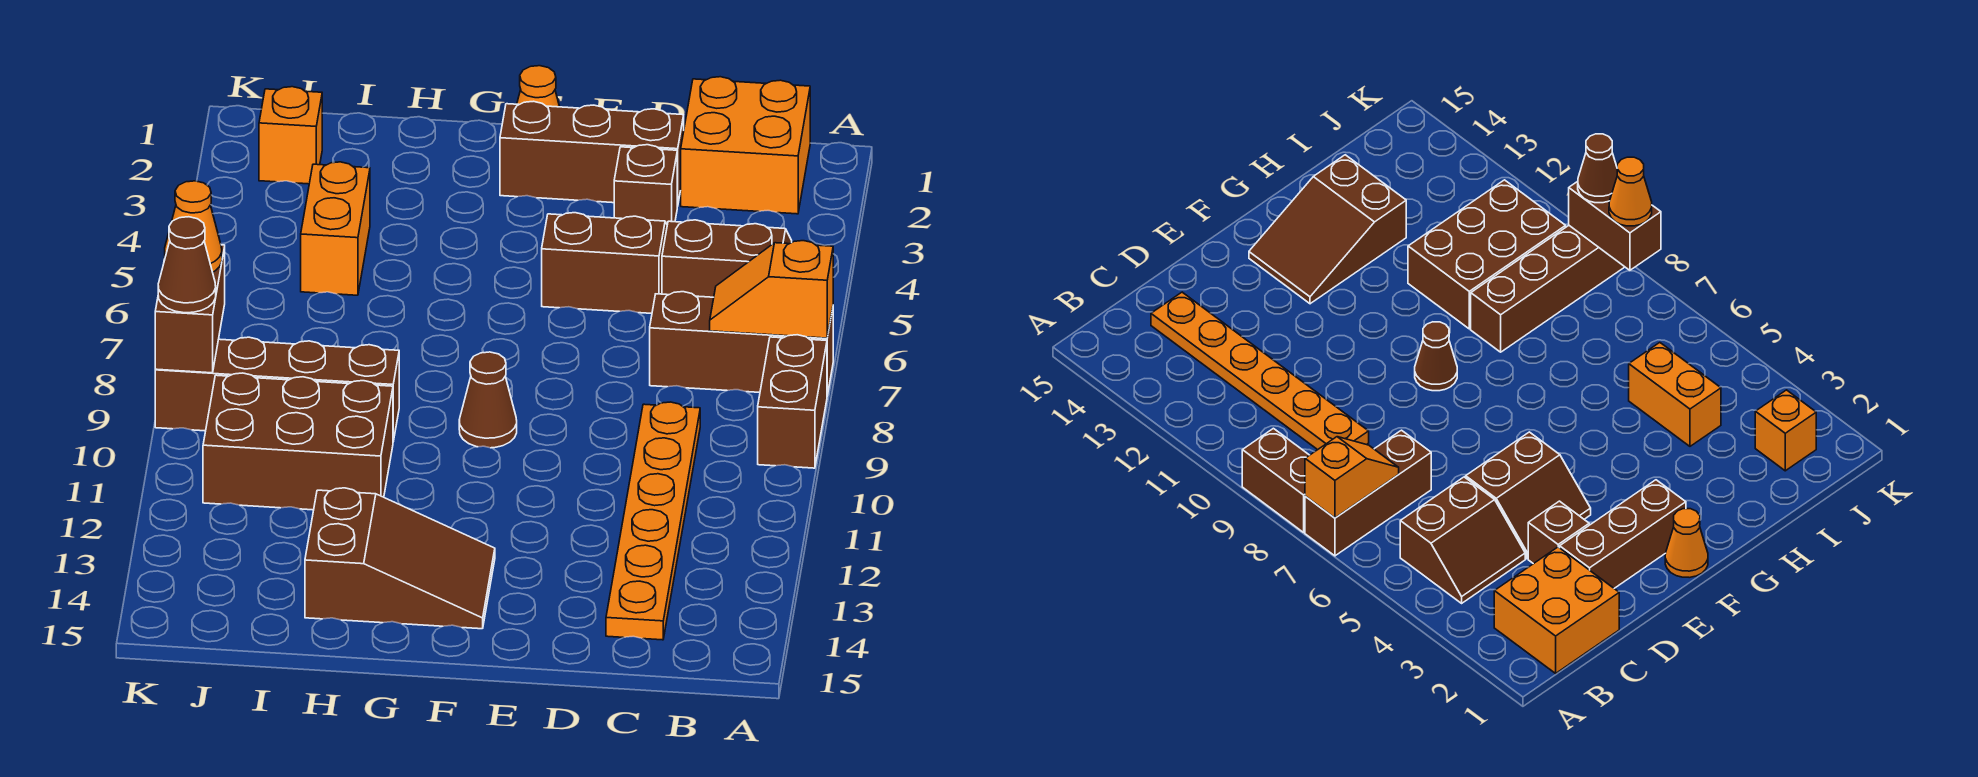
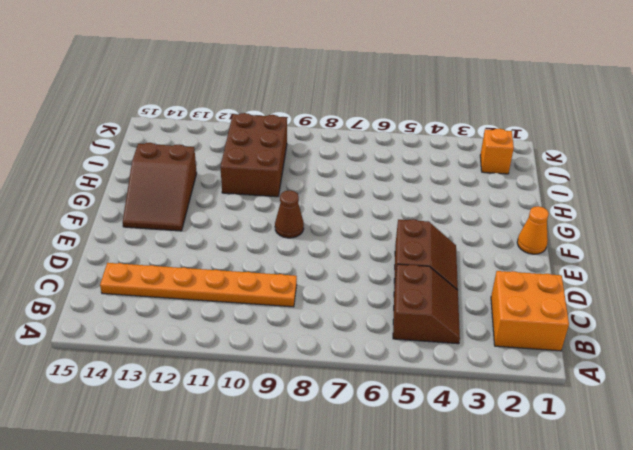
none -> brown 1x3 brick [650,292,833,395]
none -> brown 1x2 brick [758,335,827,468]
none -> brown 1x3 brick [500,101,684,206]

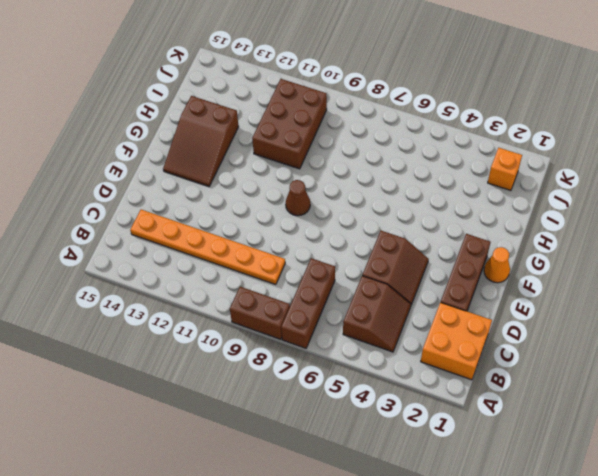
none -> brown 1x1 brick [614,145,677,225]
none -> brown 1x4 brick [155,337,399,441]
none -> orange 1x2 brick [301,162,370,295]

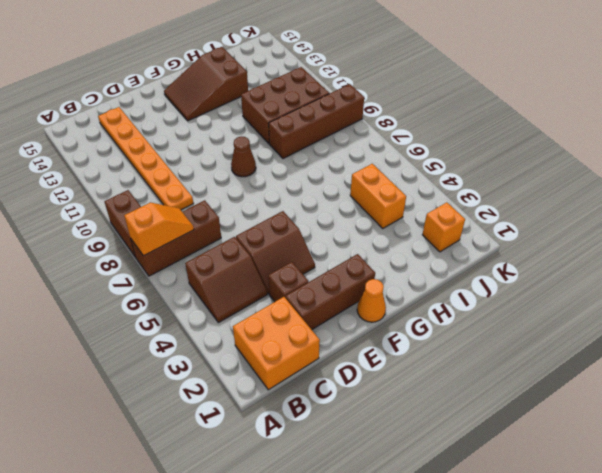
none -> brown 1x2 brick [155,245,225,373]
none -> orange 1x1 cone [165,181,222,272]
none -> brown 1x1 cone [158,217,216,313]

